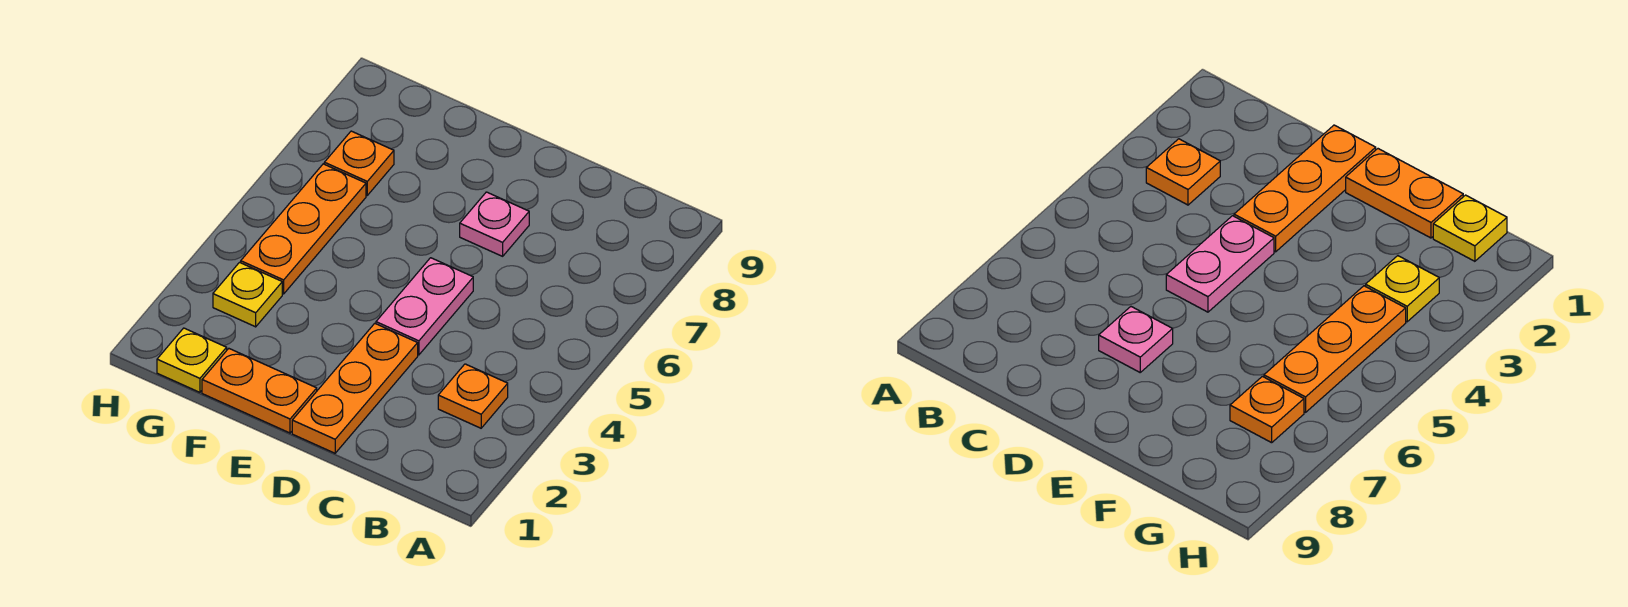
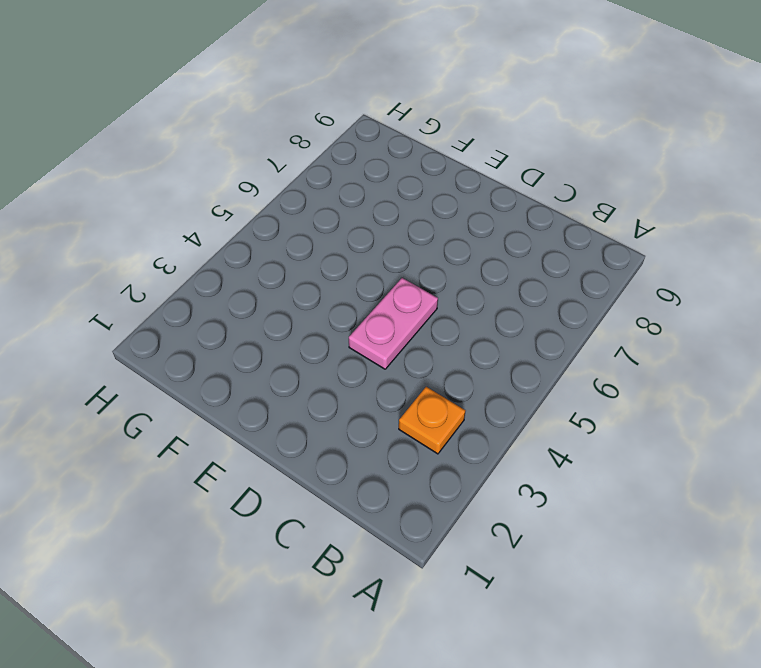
none -> orange 1x3 plate [292,323,418,453]
none -> pink 1x1 plate [460,192,529,256]

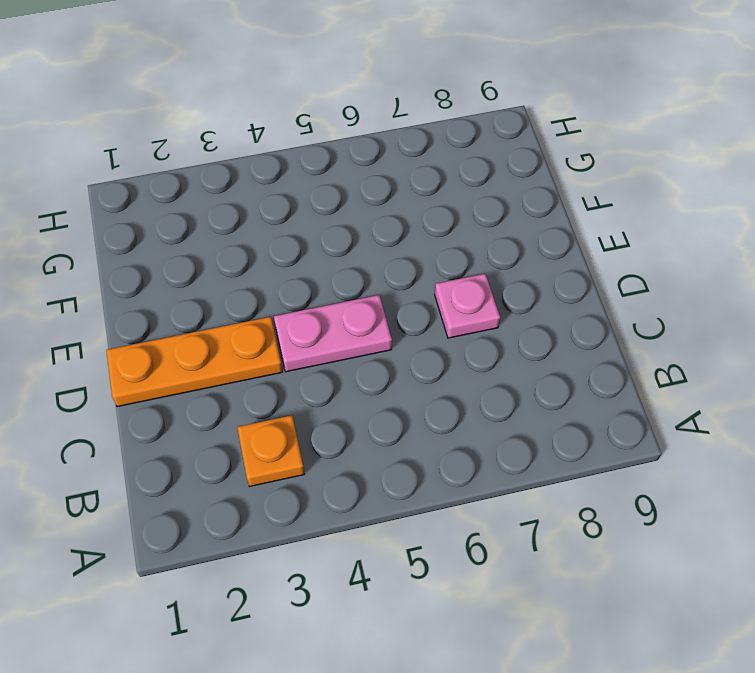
none -> orange 1x2 plate [202,349,317,433]
none -> yellow 1x1 plate [157,328,227,392]

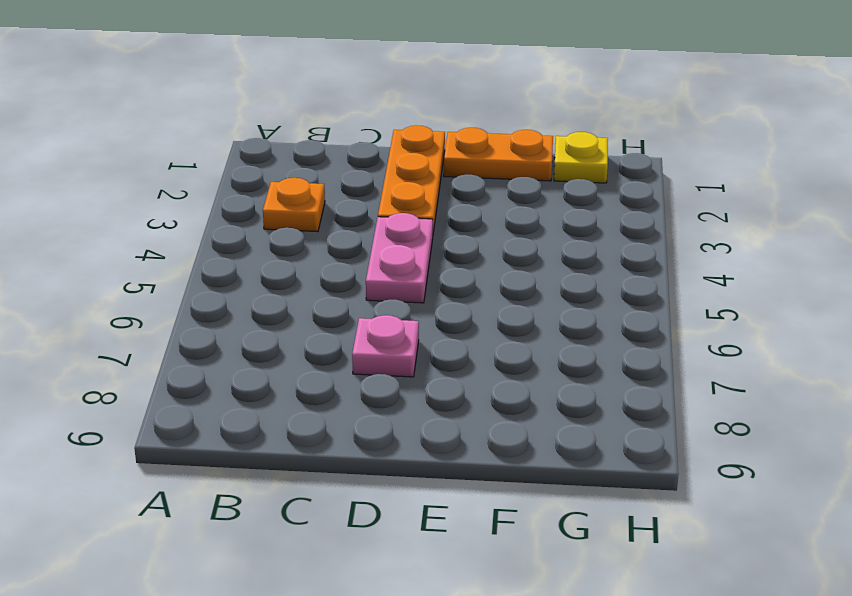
none -> yellow 1x1 plate [213,262,282,327]
none -> orange 1x3 plate [241,164,366,294]

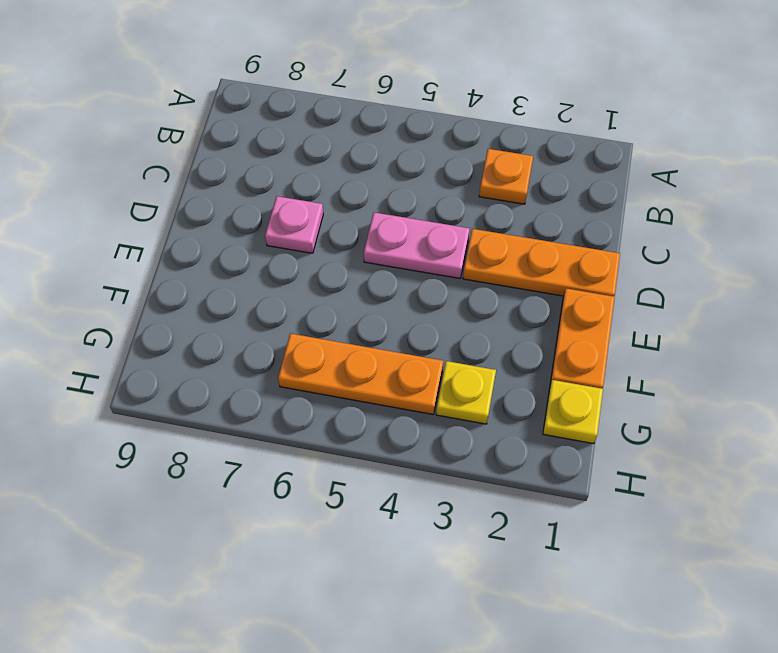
none -> orange 1x1 plate [324,131,394,195]

